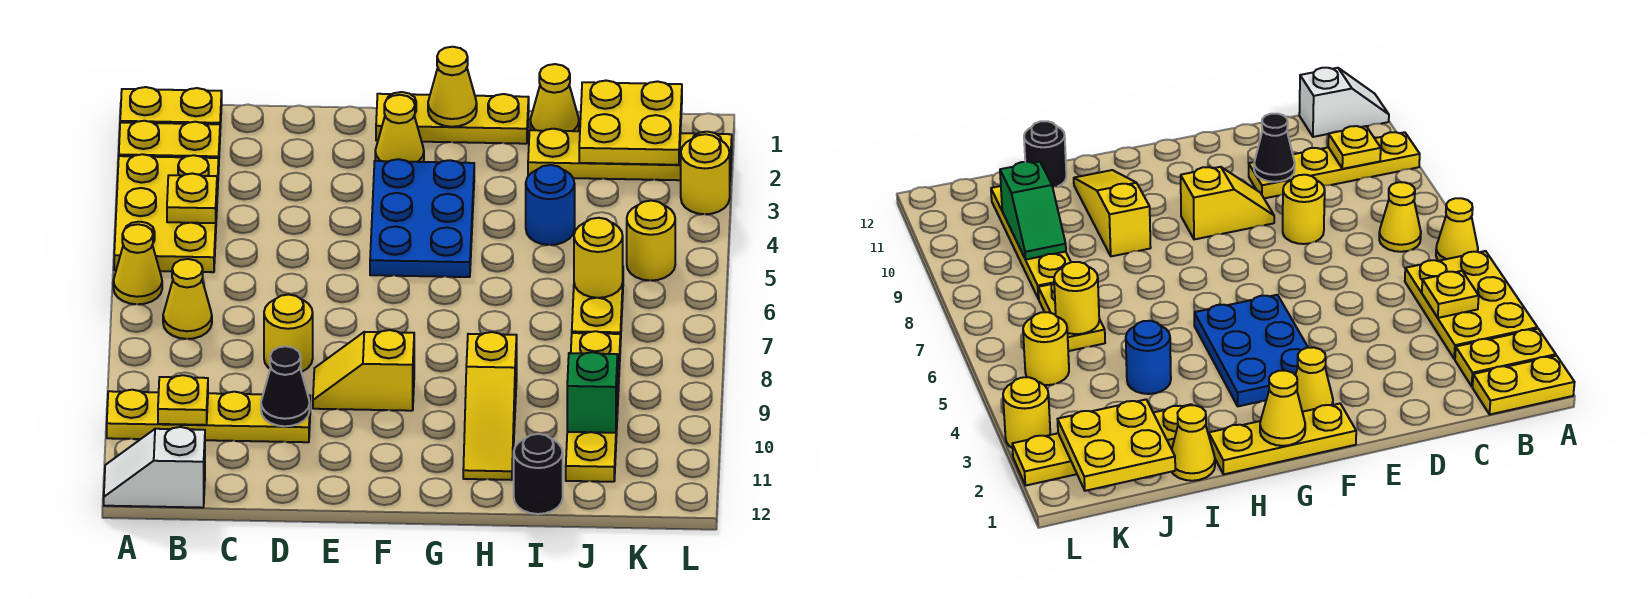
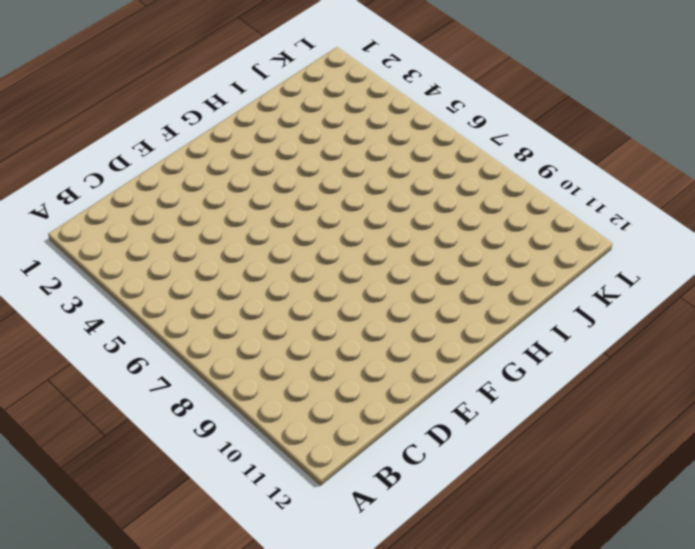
none -> yellow 1x2 plate [120,87,222,129]
none -> yellow 1x2 plate [119,121,220,158]
none -> yellow 2x3 plate [114,154,219,272]

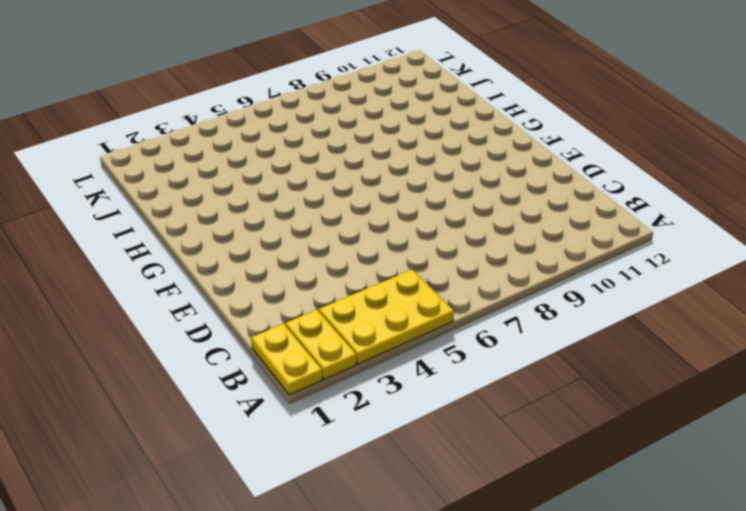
none -> yellow 1x1 cone [113,224,162,304]
none -> yellow 1x4 plate [107,390,310,442]
none -> white 1x2 slope [104,427,205,508]

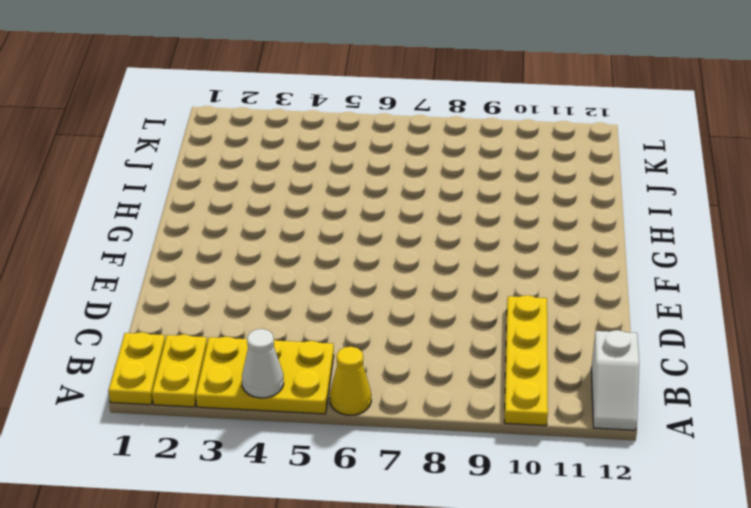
white 1x1 cone [242,329,284,398] -> none
none -> yellow 1x1 cone [163,259,212,339]
none -> yellow 1x1 round brick [264,295,313,372]
none -> yellow 1x2 slope [313,330,414,411]

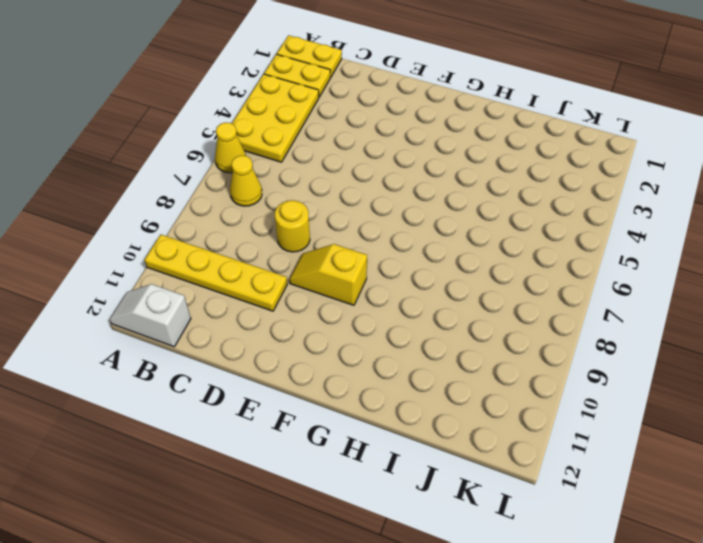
none -> yellow 1x3 plate [376,92,529,144]
none -> yellow 1x1 cone [375,95,424,162]
none -> blue 2x3 plate [370,159,474,277]

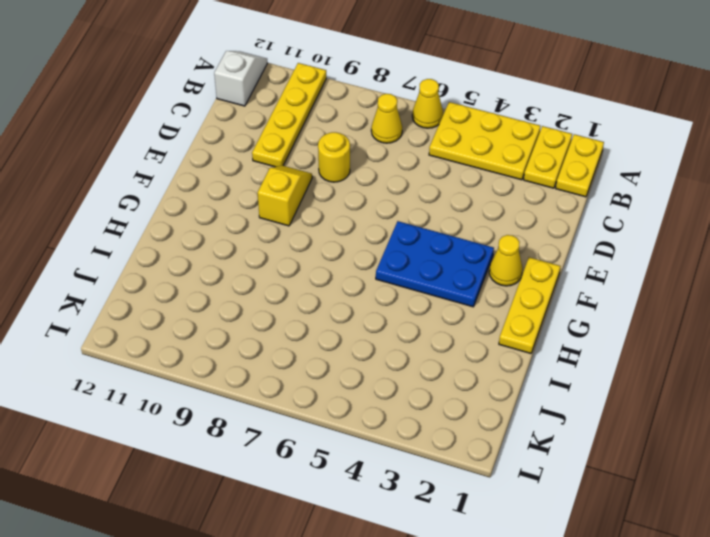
none -> yellow 1x3 slope [463,332,517,480]
none -> yellow 1x1 cone [530,64,579,131]
none -> yellow 1x4 plate [528,129,732,180]

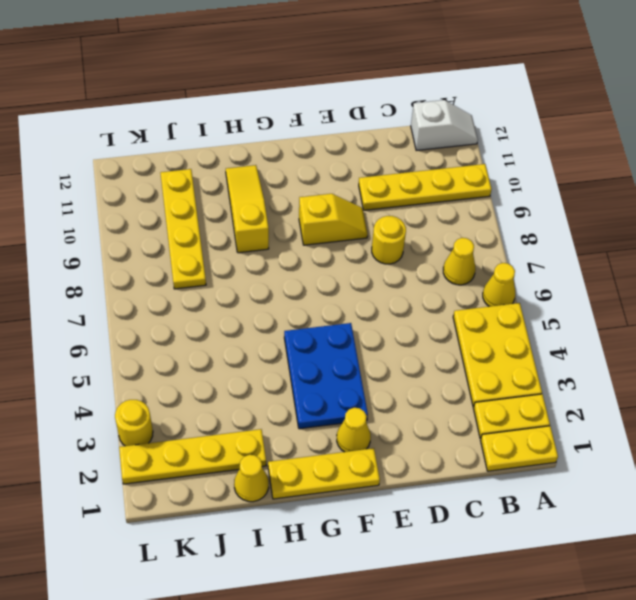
none -> blue 1x1 round brick [526,165,575,245]
none -> black 1x1 round brick [514,434,563,514]
none -> yellow 1x2 plate [572,283,623,346]

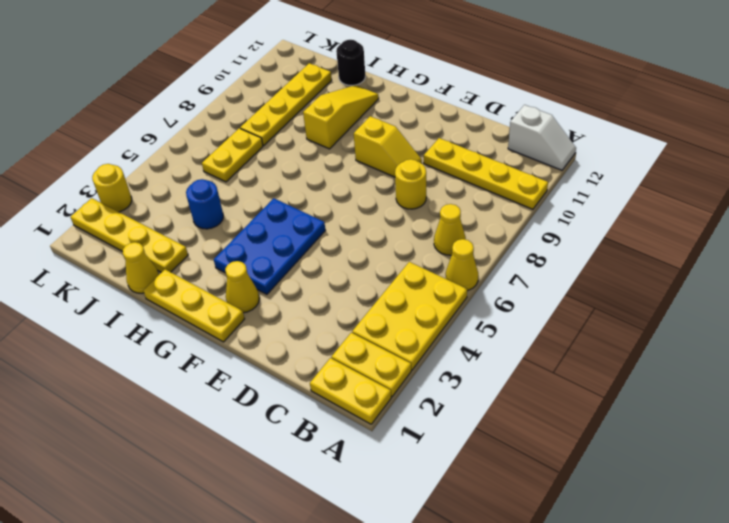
none -> yellow 1x1 round brick [627,201,675,281]
none -> yellow 1x1 plate [167,173,217,223]
none -> yellow 1x1 plate [158,375,208,425]

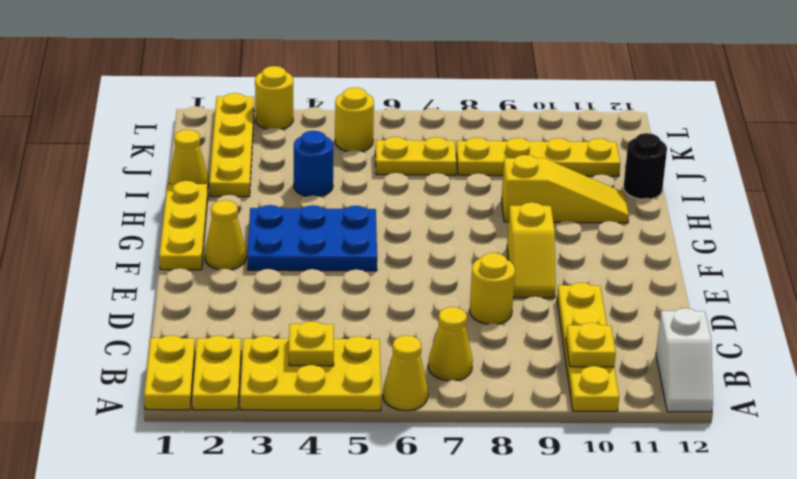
none -> black 1x1 cone [261,346,310,426]
none -> yellow 1x1 cone [428,47,477,127]
none -> yellow 2x2 plate [579,81,682,165]

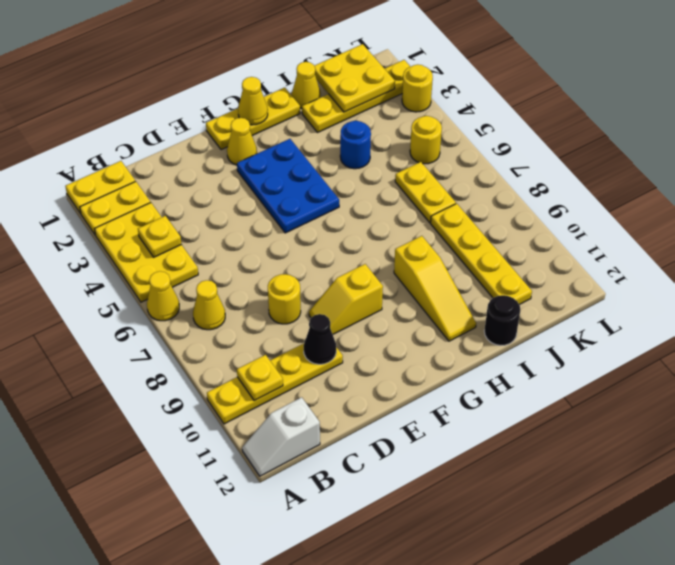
none -> yellow 1x1 round brick [574,218,623,298]
none -> green 1x2 slope [567,352,619,433]

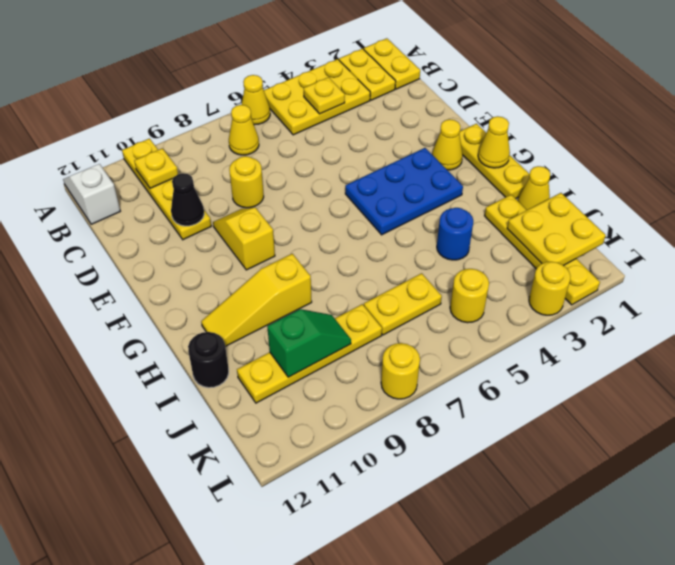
yellow 1x1 round brick [381,343,420,399] -> yellow 1x1 round brick moved to [574,218,623,298]

